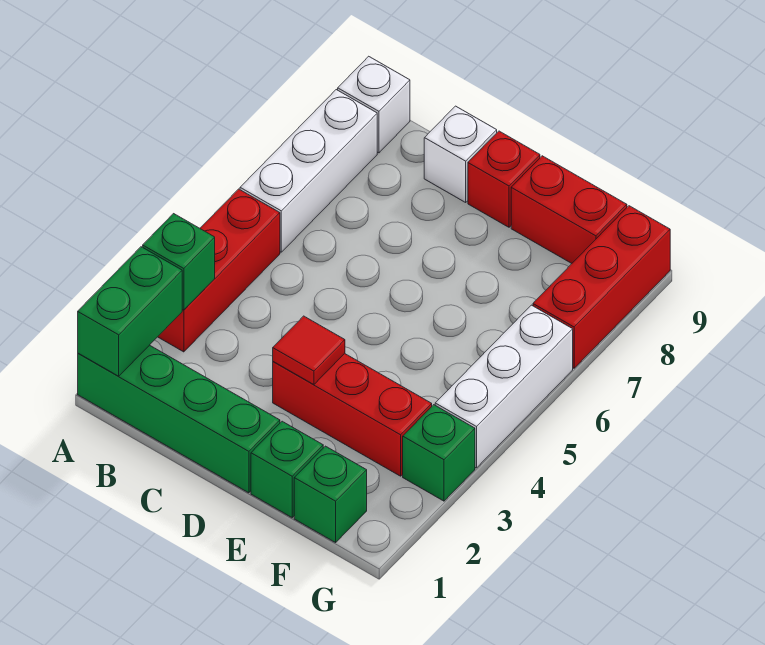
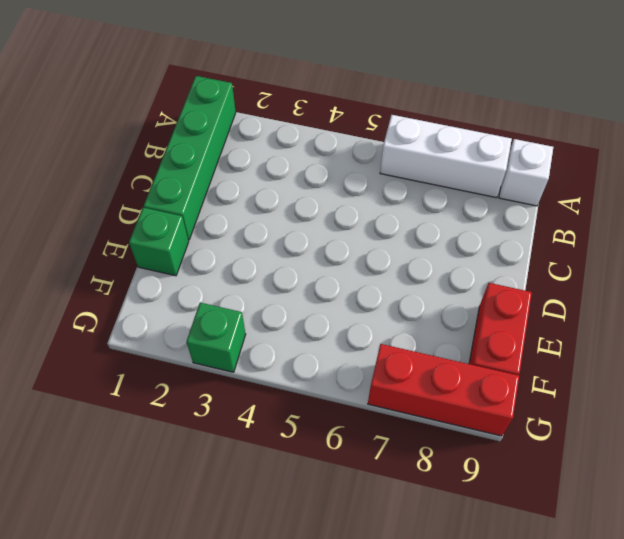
none -> red 1x3 brick [158,189,280,352]
none -> white 1x1 brick [424,106,497,202]
none -> red 1x3 brick [273,354,432,476]

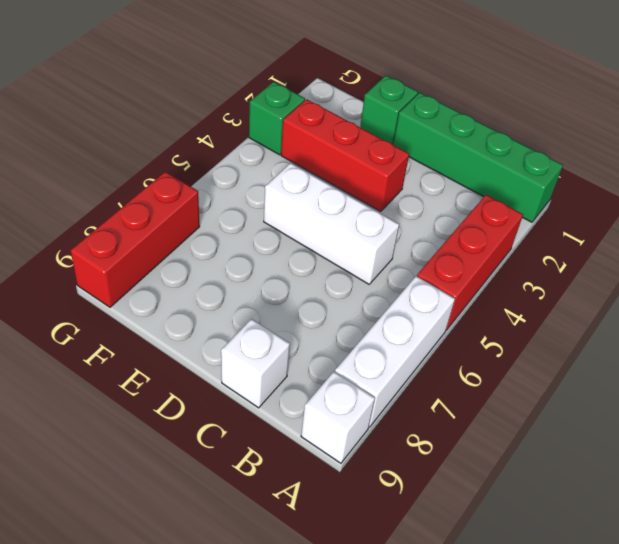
white 1x3 brick [264,163,399,284] -> white 1x3 brick turned to [435,305,573,468]
none -> red 1x1 brick [468,131,540,227]
none -> red 1x2 brick [511,156,627,263]
none -> green 1x1 brick [294,446,367,543]

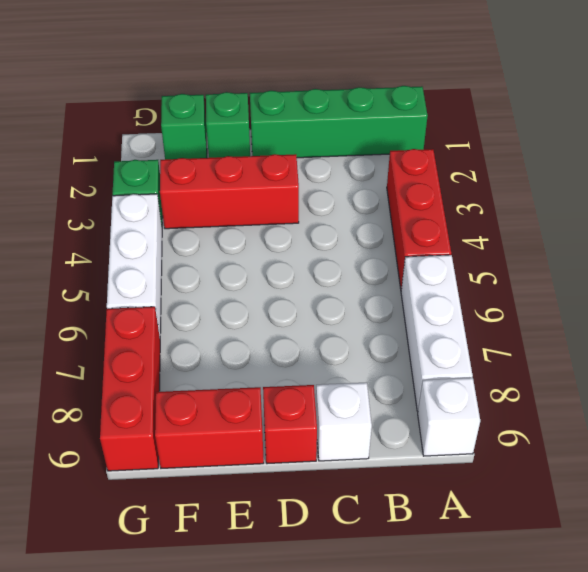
none -> green 1x2 brick [78,247,182,376]
none -> green 1x1 brick [143,214,215,310]
none -> red 1x1 tile [273,316,345,385]

